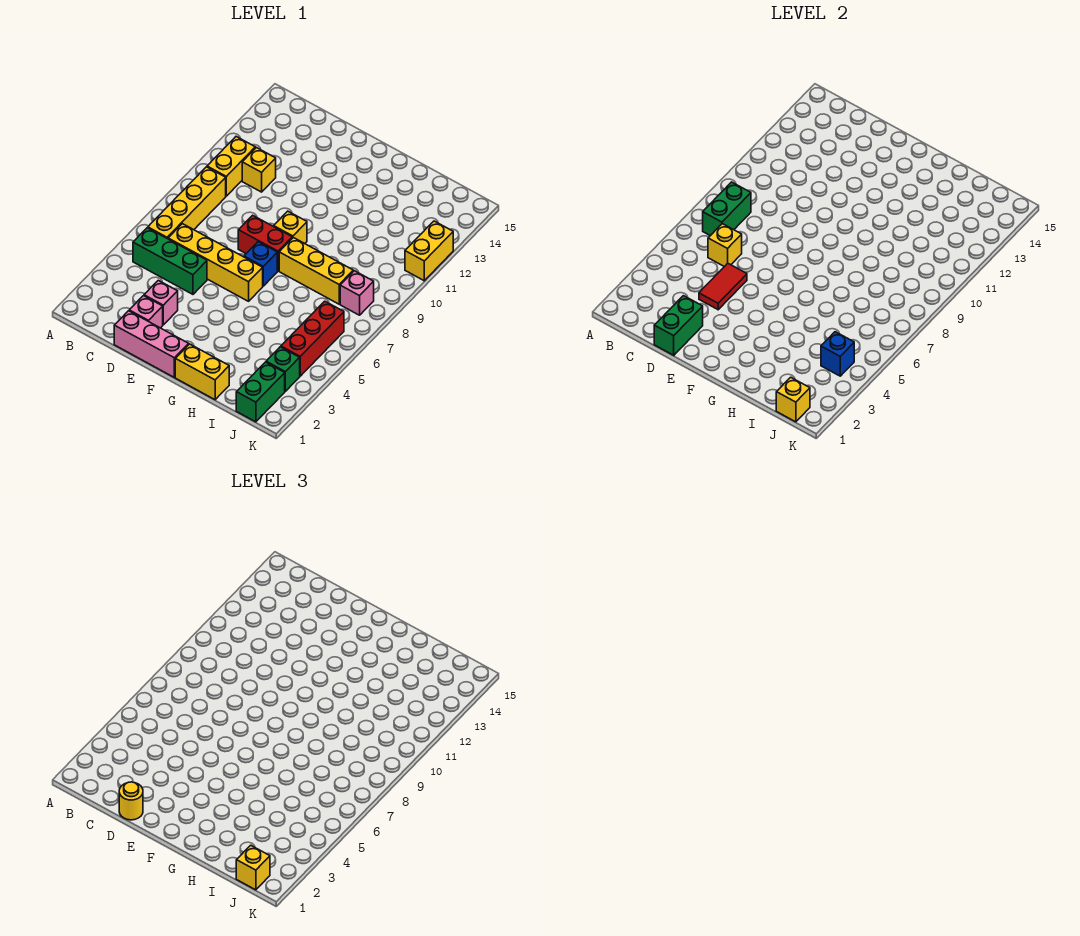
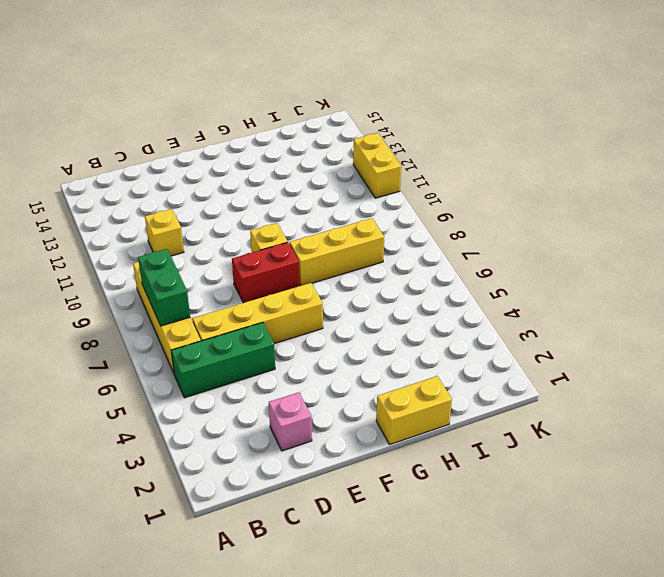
none -> yellow 1x2 brick [207,137,255,196]
none -> pink 1x3 brick [114,311,189,377]
none -> pink 1x1 brick [144,280,178,325]

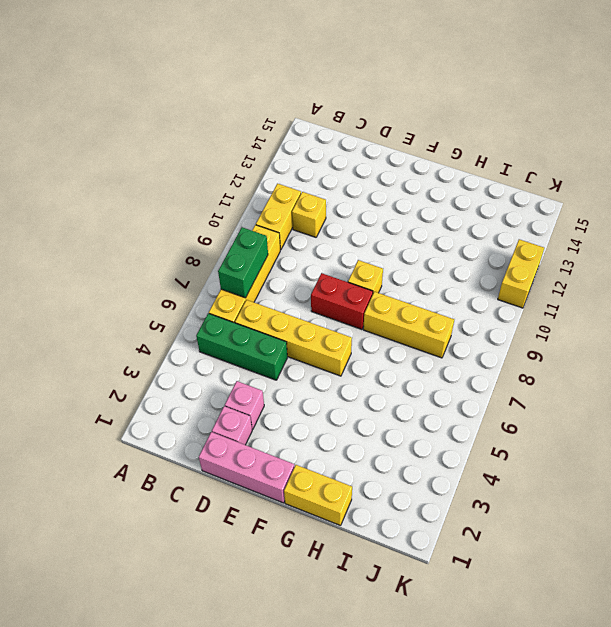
none -> blue 1x1 brick [244,242,277,286]
none -> green 1x2 brick [236,362,285,422]
none -> green 1x1 brick [266,347,300,391]

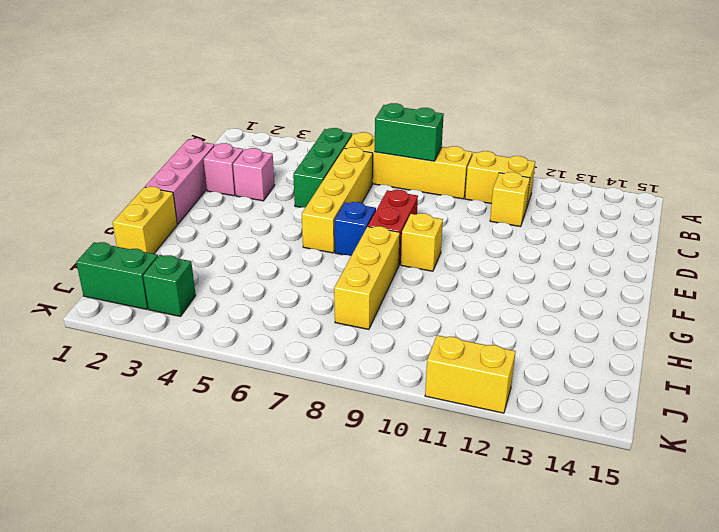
none -> red 1x3 brick [281,301,344,376]
none -> pink 1x1 brick [340,271,374,315]
none -> yellow 1x1 brick [708,224,742,267]

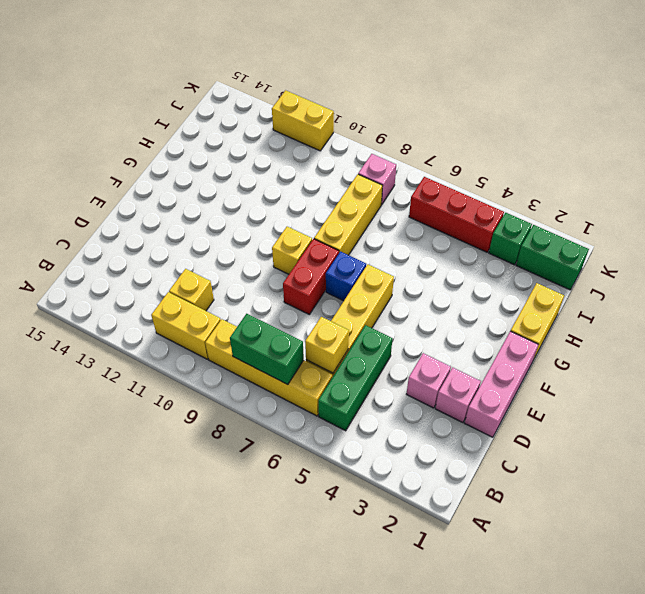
none -> green 1x2 brick [654,296,703,355]
none -> red 1x2 tile [699,263,747,310]
none -> yellow 1x1 brick [776,377,810,422]

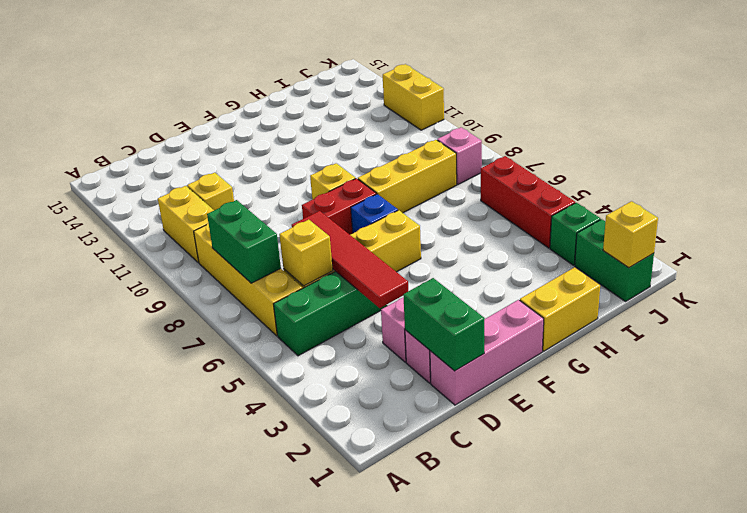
red 1x4 tile [292,211,408,308] -> red 1x2 tile [699,263,747,310]
none -> blue 1x1 brick [821,332,854,376]
none -> yellow 1x1 round brick [119,782,143,820]
none -> yellow 1x1 brick [236,845,270,890]

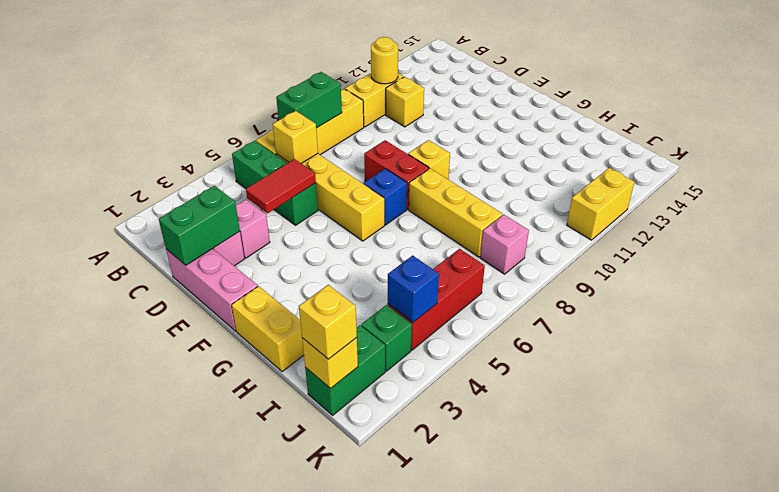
yellow 1x1 round brick [371,37,398,84] -> yellow 1x1 round brick moved to [119,782,143,820]

